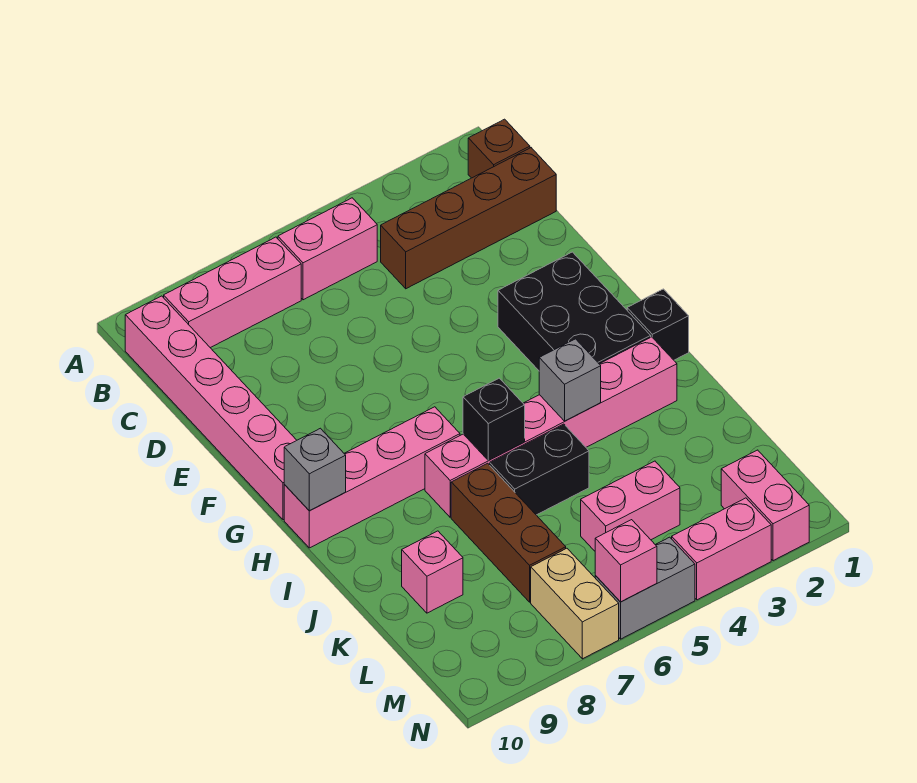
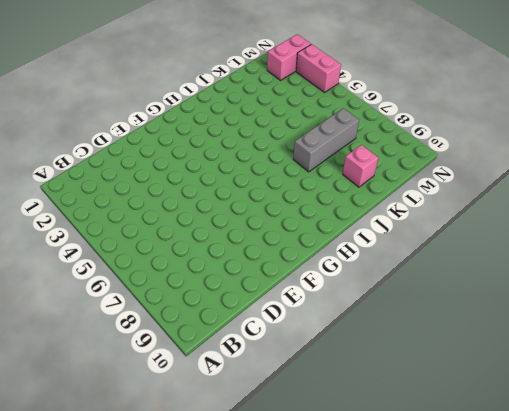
grey 1x3 brick [293,108,359,172] -> brown 1x3 brick [451,463,566,602]
none -> brown 1x1 brick [468,119,530,178]
none -> pink 1x2 brick [278,198,377,300]
none -> pink 1x3 brick [164,237,301,348]

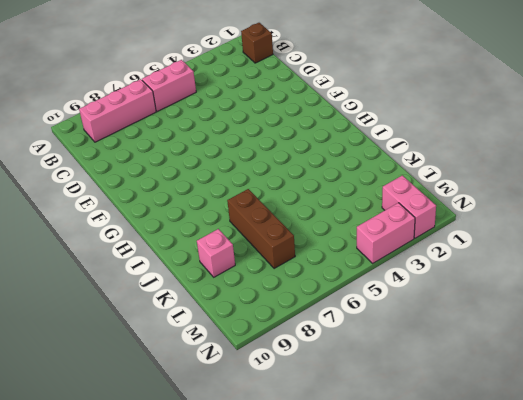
none -> pink 1x6 brick [125,296,297,520]
none -> brown 1x4 brick [381,148,556,289]
none -> black 2x3 brick [498,252,651,370]

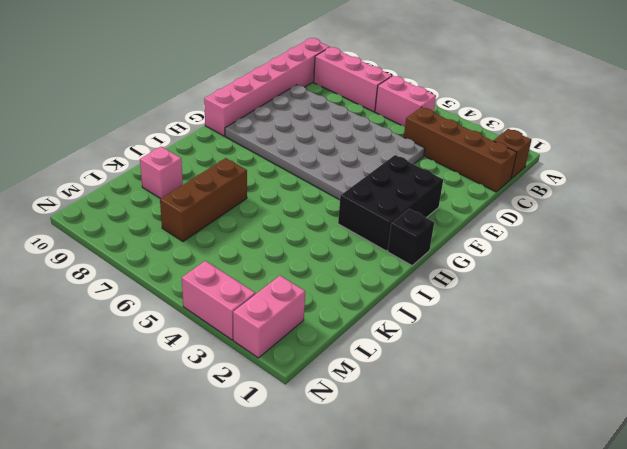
grey 4x6 plate [225,85,425,200] -> none
none -> pink 1x4 brick [284,407,460,548]
none -> pink 1x6 brick [425,337,677,517]
none -> black 1x2 brick [490,424,589,515]

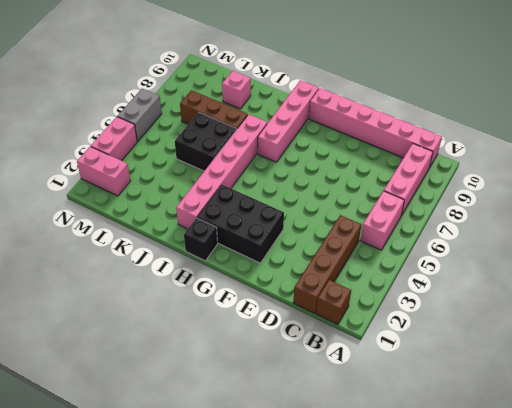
black 2x2 brick [175,112,236,171] -> black 1x2 brick [490,424,589,515]
none -> pink 1x2 brick [581,461,680,551]
none -> tan 1x2 brick [531,548,619,659]
none -> grey 1x1 brick [284,428,346,511]

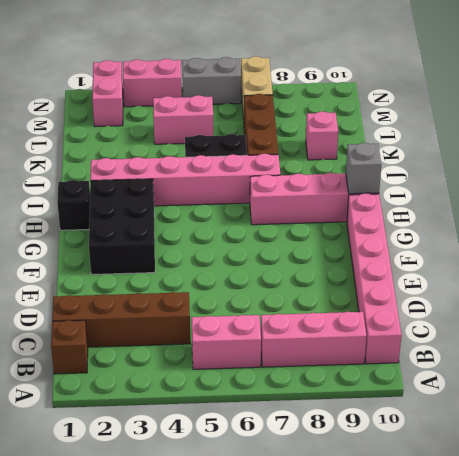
none -> grey 1x1 brick [539,339,601,421]
none -> black 1x1 brick [463,378,525,460]
none -> pink 1x1 brick [595,520,657,602]

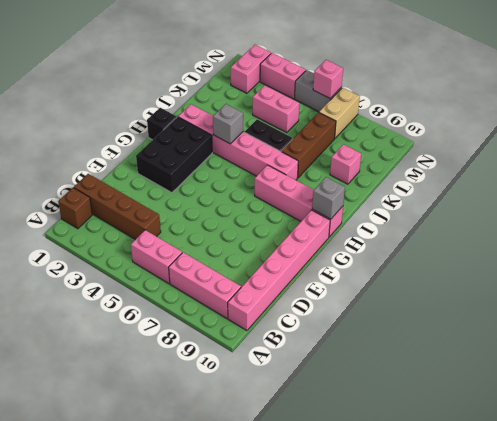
none -> black 1x1 brick [463,378,525,460]

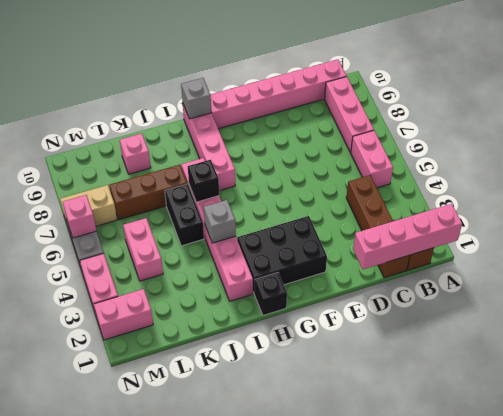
pink 1x4 brick [353,204,462,269] -> none

